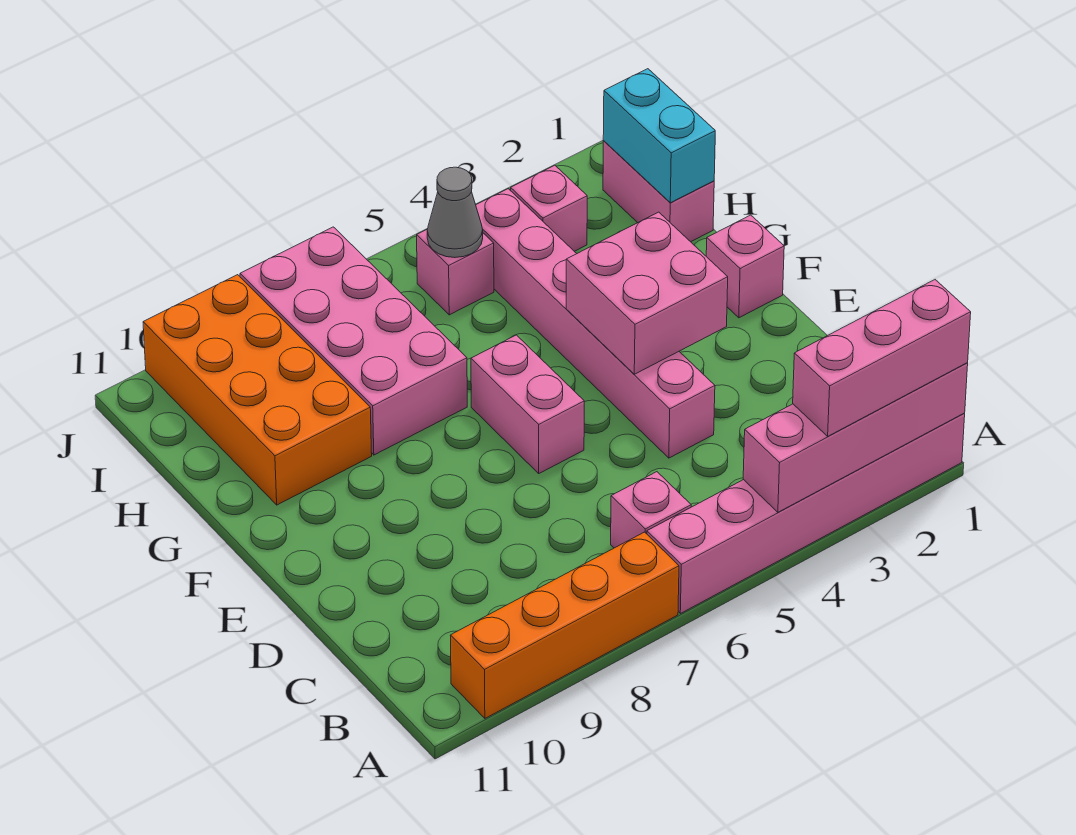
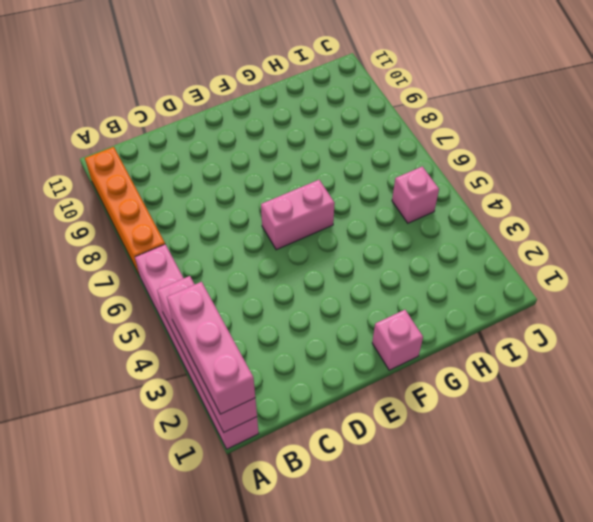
none -> pink 1x1 brick [611,472,691,548]
none -> pink 1x6 brick [476,189,715,458]
none -> pink 2x4 brick [240,227,467,455]

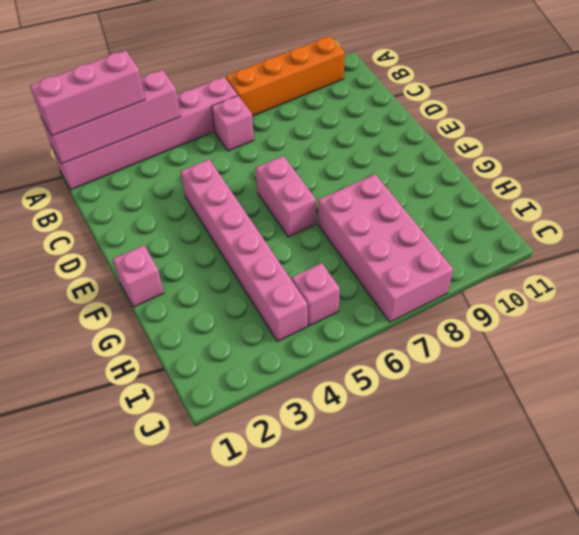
none -> orange 2x4 brick [143,275,372,505]
none -> pink 1x2 brick [603,141,714,242]
none -> pink 1x1 brick [511,165,587,251]

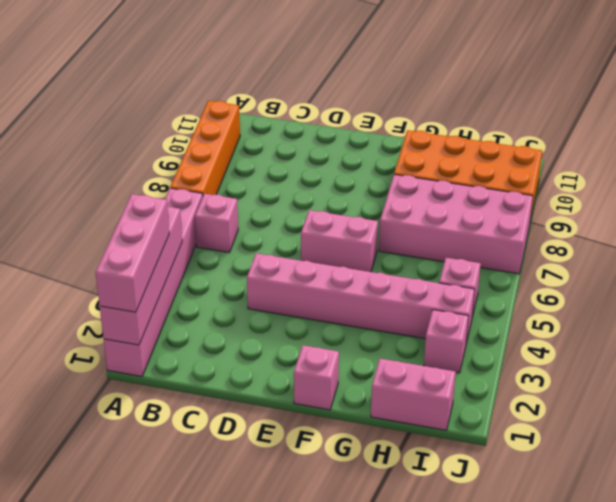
none -> pink 2x2 brick [566,212,728,374]
none -> cyan 1x2 brick [603,69,715,203]
none -> grey 1x1 cone [427,167,483,258]

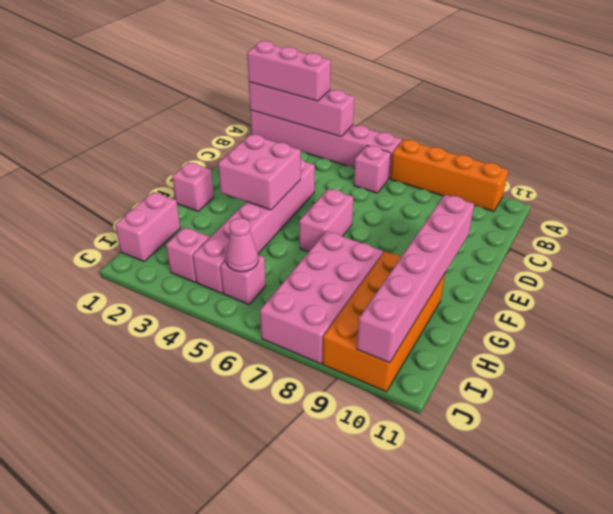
pink 1x6 brick [357,195,474,363] -> none
pink 1x1 cone [226,218,258,272] -> grey 1x1 cone [427,167,483,258]
none -> cyan 1x2 brick [603,69,715,203]

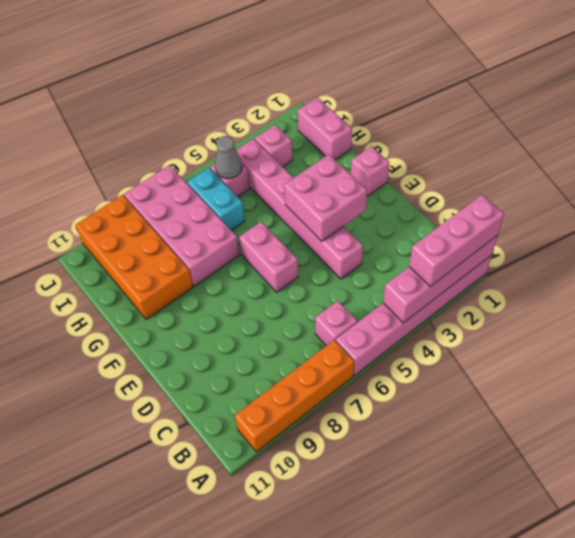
cyan 1x2 brick [187,168,245,230] -> cyan 1x2 brick moved to [603,69,715,203]

